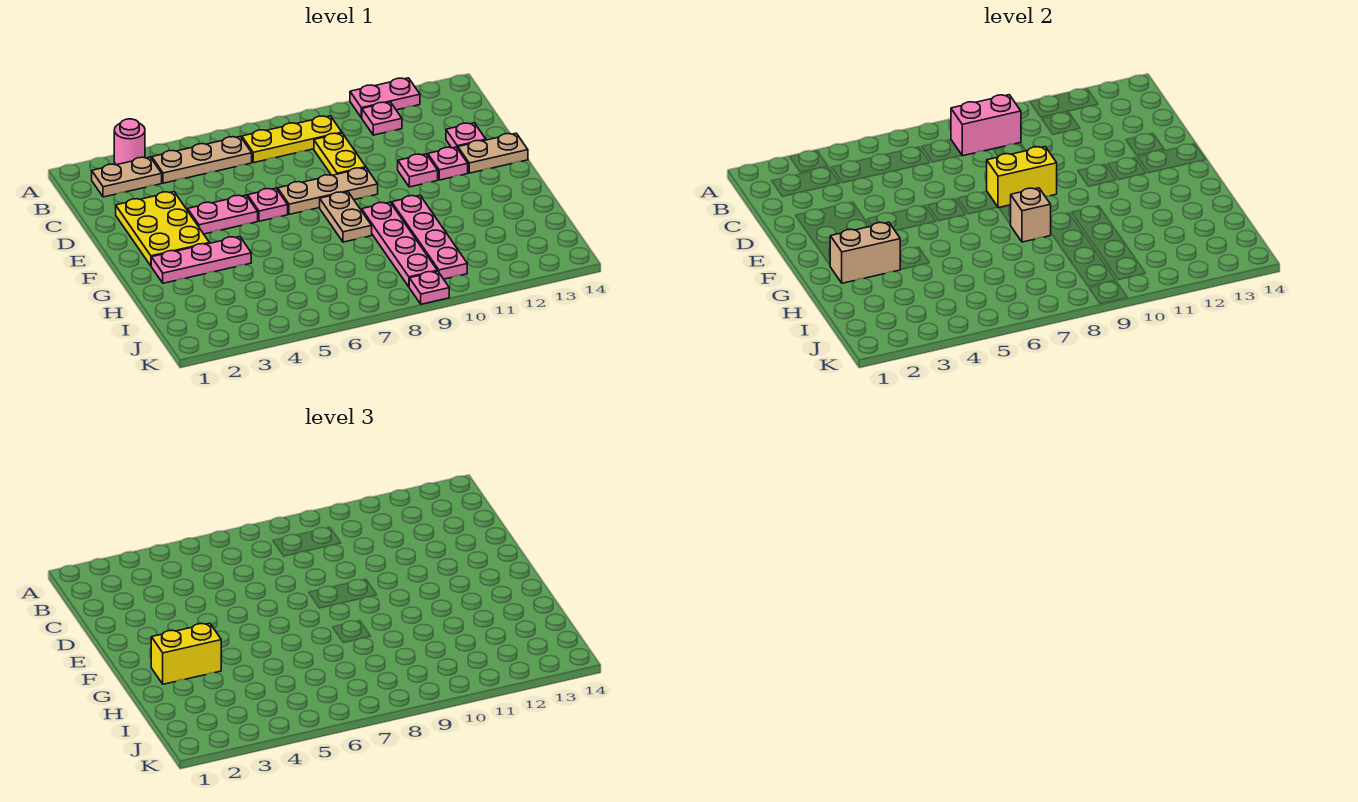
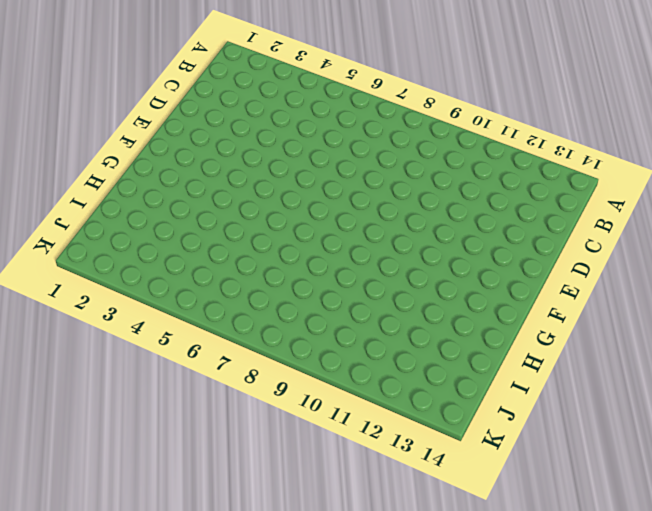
none -> pink 1x1 round brick [114,119,145,165]
none -> pink 1x2 plate [350,78,420,118]
none -> tan 1x2 plate [92,157,162,197]

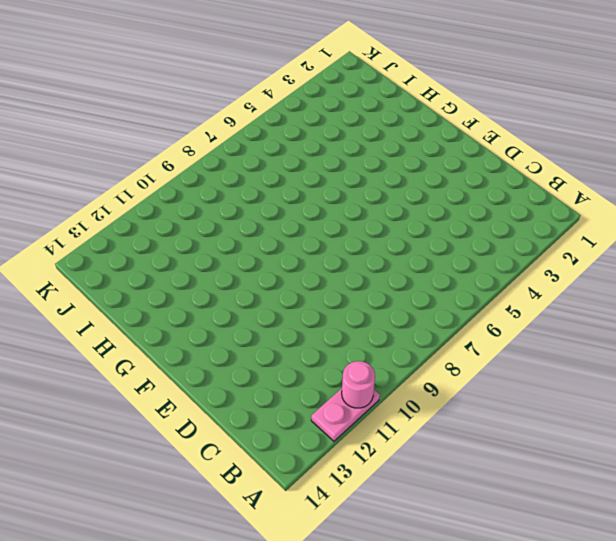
pink 1x1 round brick [342,361,375,408] -> pink 1x1 round brick moved to [114,119,145,165]
none -> tan 1x2 plate [92,157,162,197]
none -> tan 1x3 plate [152,137,252,183]
none -> yellow 1x3 plate [242,116,342,163]

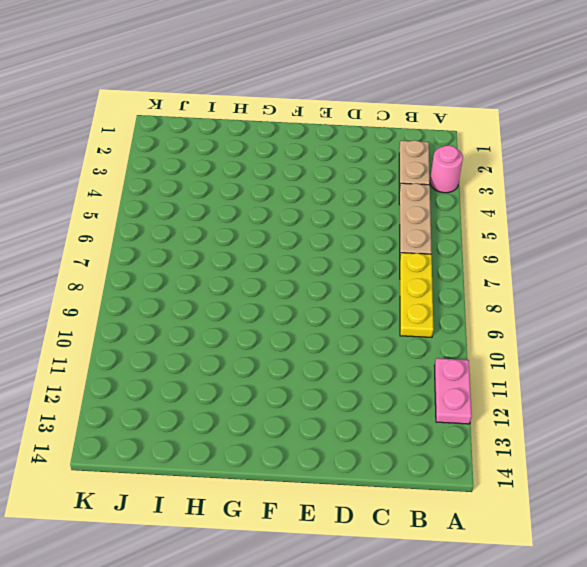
none -> pink 1x1 plate [362,102,402,135]
none -> yellow 1x2 plate [314,133,366,175]
none -> yellow 2x3 plate [116,192,209,266]

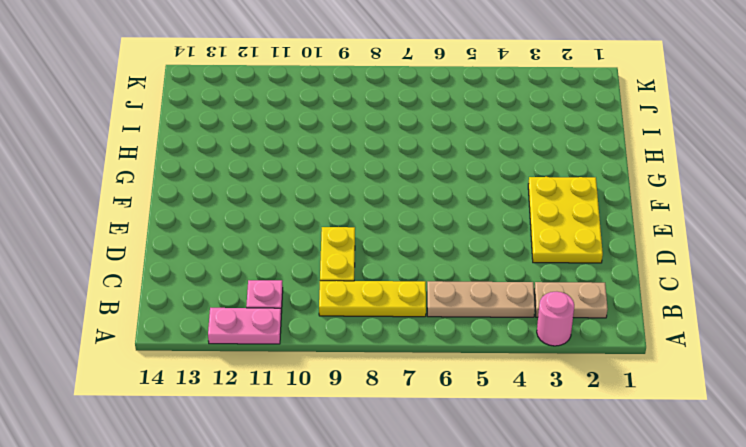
none -> pink 1x1 plate [446,123,486,149]
none -> pink 1x2 plate [188,195,258,234]
none -> pink 1x1 plate [248,188,288,221]

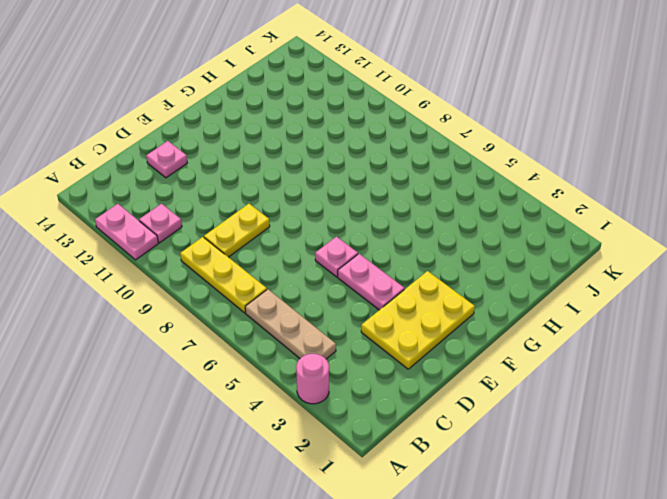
none -> tan 1x2 plate [92,157,162,197]
none -> tan 1x3 plate [278,168,378,214]
none -> pink 1x1 plate [398,154,438,187]

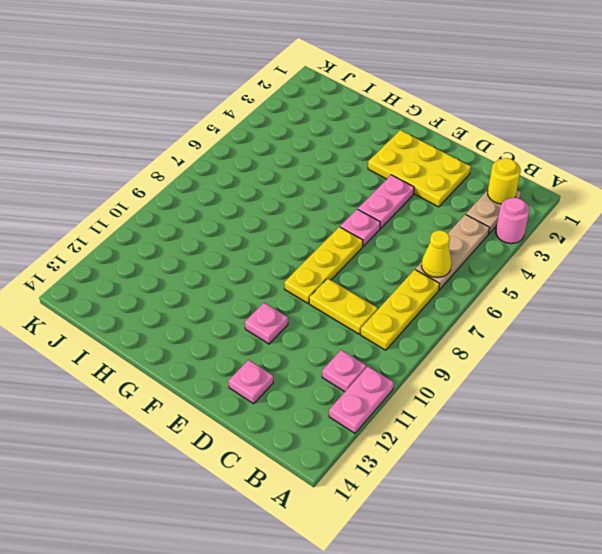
yellow 1x1 round brick [488,158,521,204] -> none
yellow 1x1 cone [421,230,452,277] -> none
yellow 1x3 plate [284,227,363,303] -> tan 1x3 plate [278,168,378,214]
none -> pink 1x1 plate [428,147,468,180]
none -> tan 1x2 plate [458,133,528,173]
none -> tan 1x2 plate [320,192,372,242]

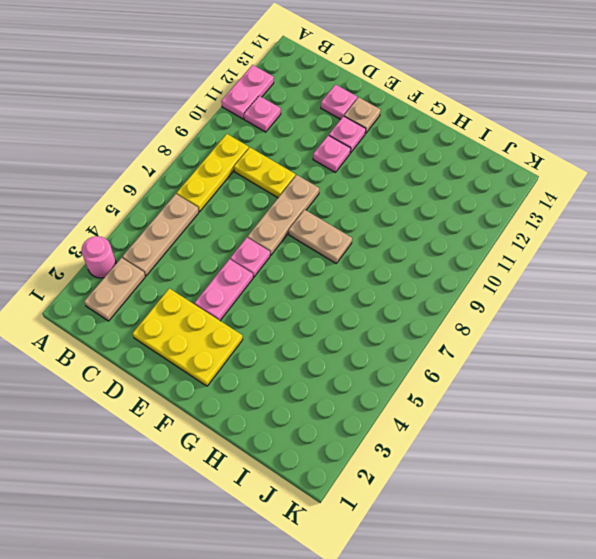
tan 1x1 plate [344,97,381,134] -> tan 1x2 plate [458,133,528,173]
none -> pink 1x3 plate [151,237,251,283]
none -> pink 1x4 plate [362,202,437,287]
none -> pink 1x4 plate [392,195,467,279]

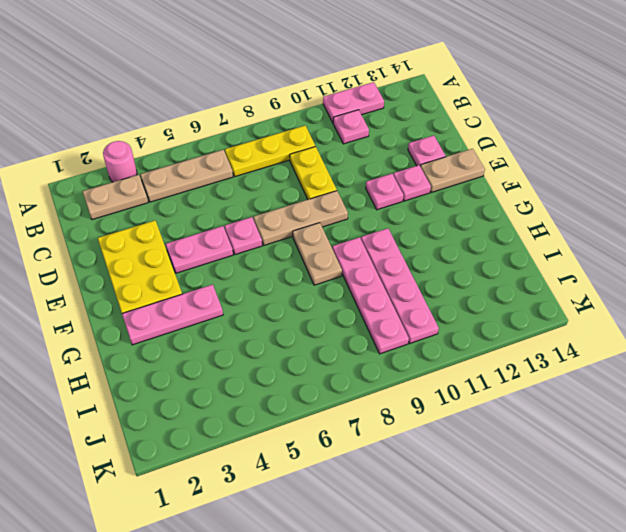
none -> pink 1x1 plate [409,271,449,304]
none -> pink 1x2 brick [951,95,1021,156]
none -> yellow 1x2 brick [987,147,1057,208]

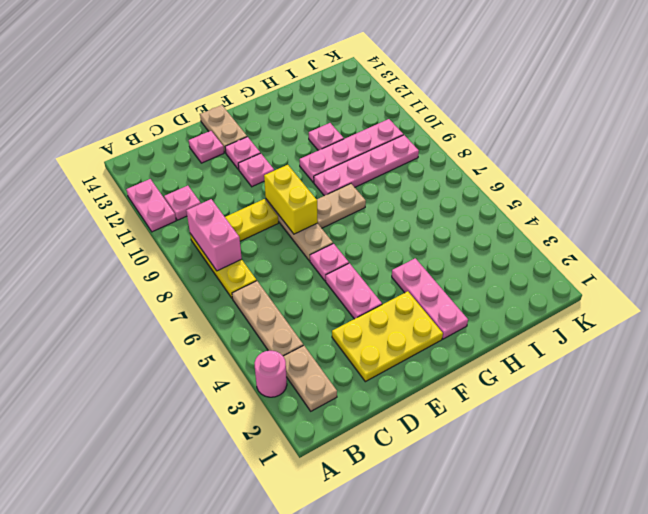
pink 1x1 plate [309,123,344,150] -> pink 1x1 plate moved to [409,271,449,304]
none -> tan 1x2 brick [830,222,901,283]
none -> tan 1x1 brick [1010,188,1051,242]
none -> yellow 1x2 brick [151,623,221,684]

